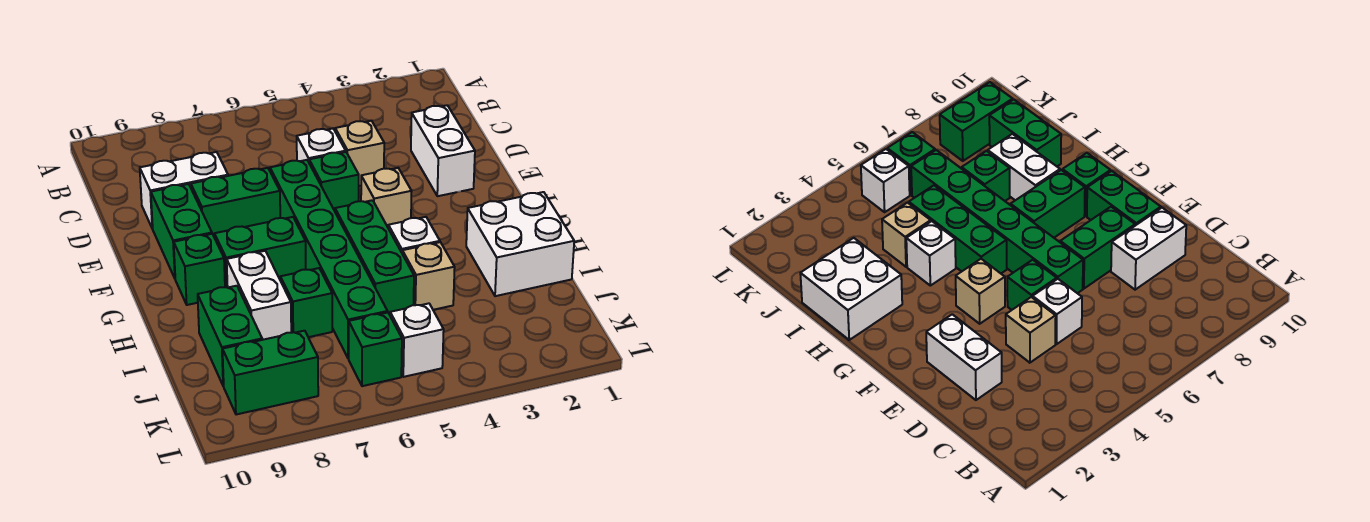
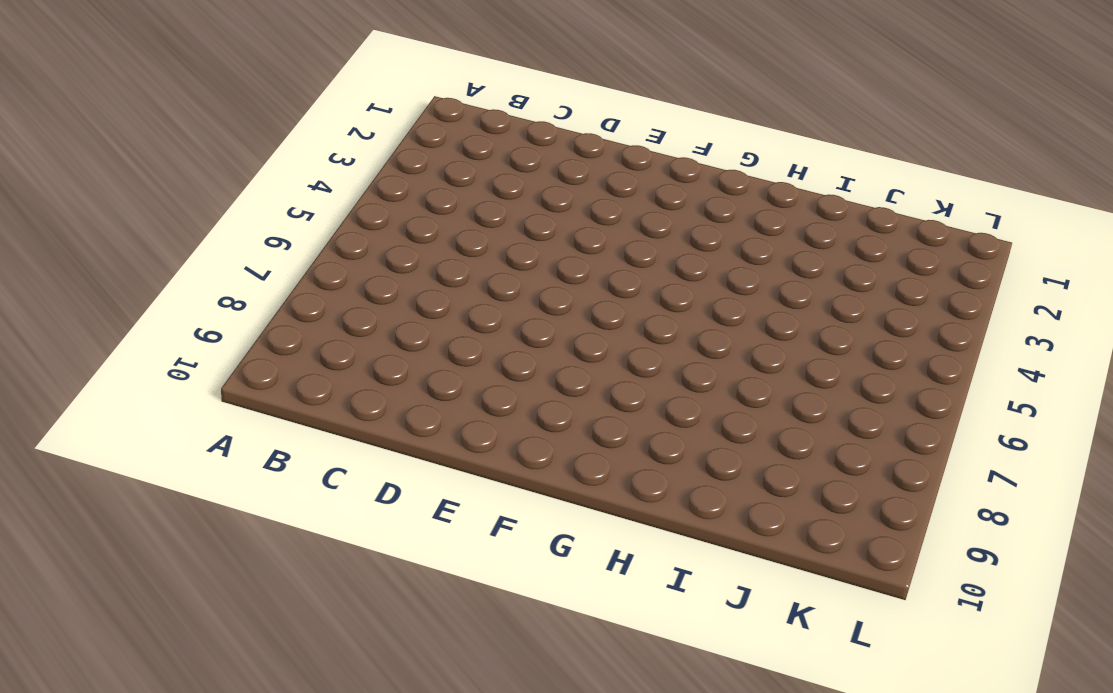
none -> white 1x2 brick [411,105,475,196]
none -> tan 1x1 brick [335,121,384,186]
none -> white 1x1 brick [297,129,346,162]

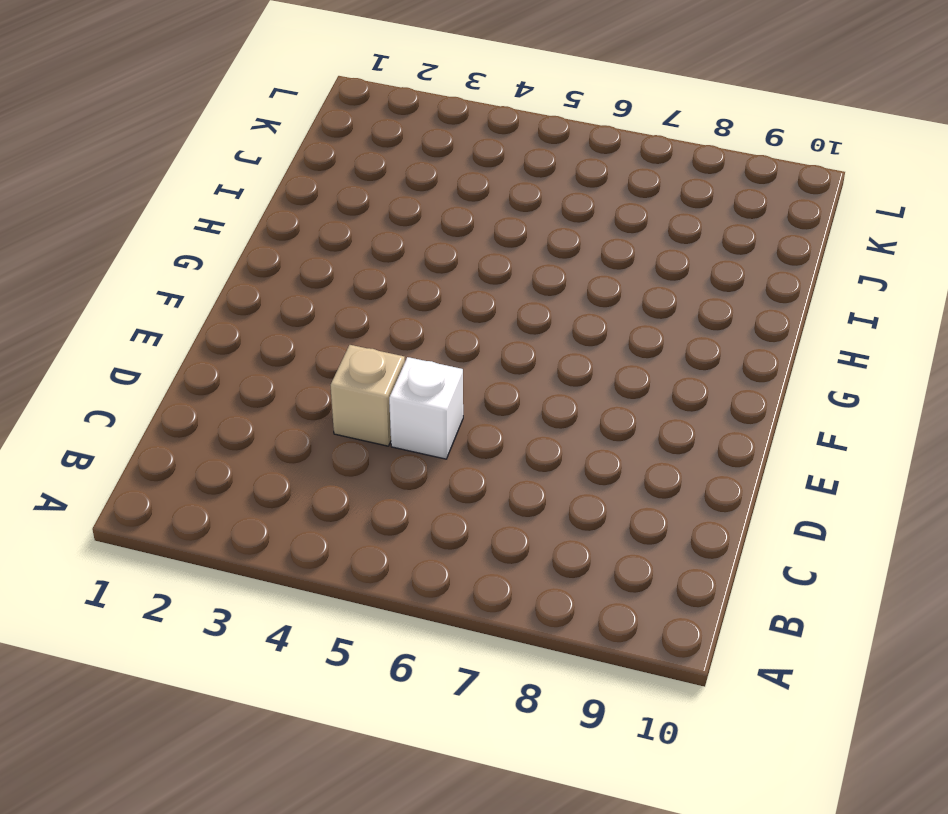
none -> white 1x2 brick [411,105,475,196]
none -> white 1x2 brick [140,152,228,229]
none -> green 1x1 brick [309,152,359,211]

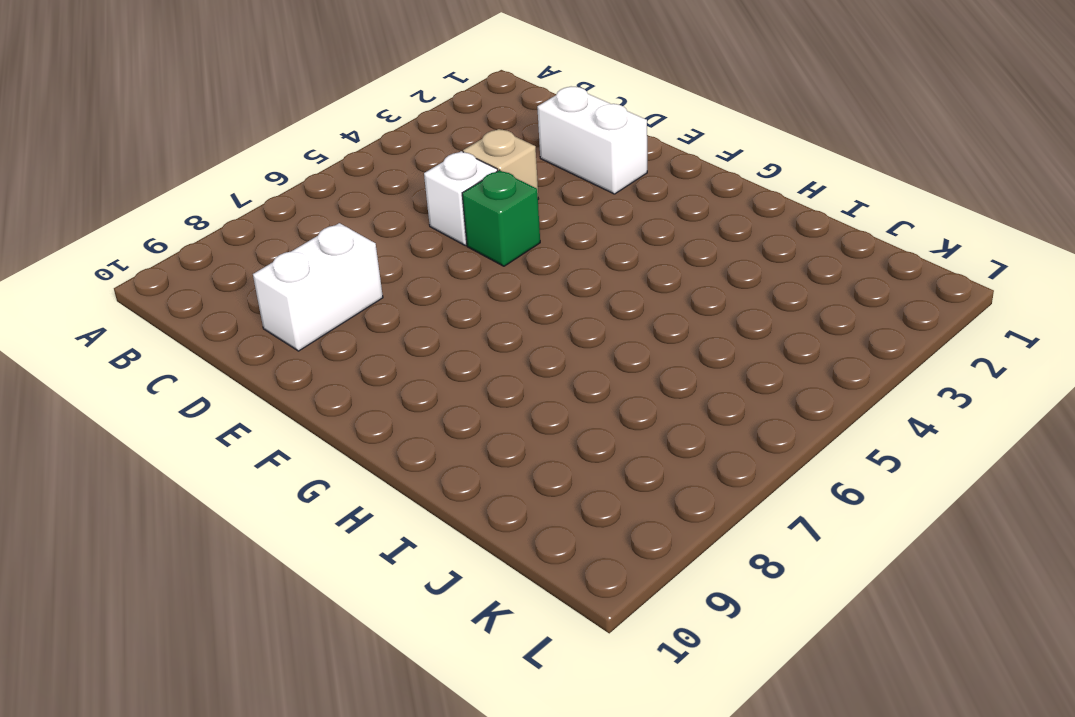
none -> green 1x6 brick [270,160,388,359]
none -> green 1x2 brick [191,168,280,238]
none -> green 1x2 brick [151,184,212,278]

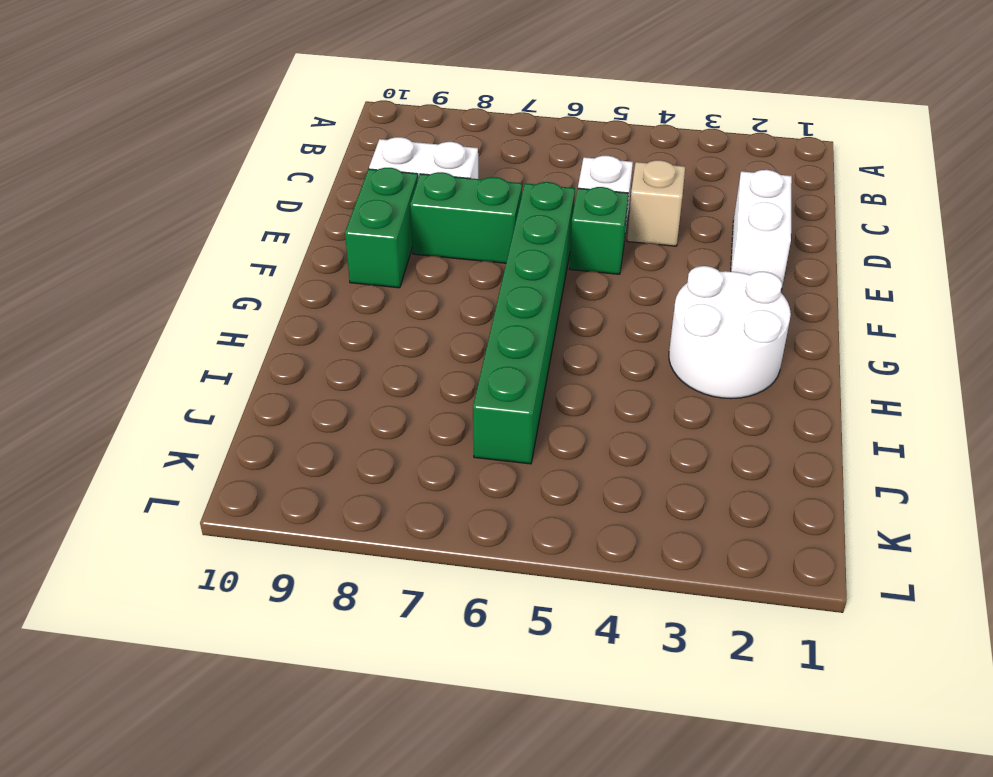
white 2x2 round brick [669,266,791,399] -> white 2x2 brick [466,192,574,296]
none -> tan 1x1 brick [361,168,412,227]
none -> green 1x3 brick [335,200,414,315]
none -> green 1x2 brick [214,217,306,288]

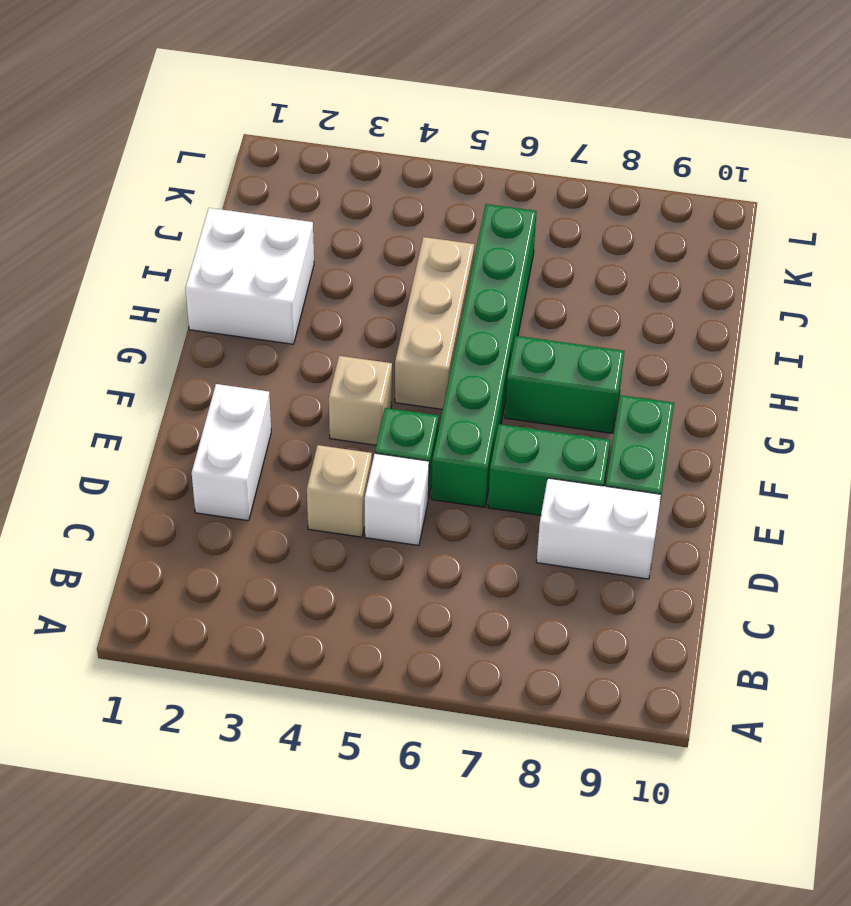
tan 1x3 brick [395,237,475,409] -> green 1x3 brick [335,200,414,315]
none -> green 1x1 brick [174,234,225,305]
none -> white 1x1 brick [388,217,440,252]
none -> white 1x2 brick [227,251,291,340]

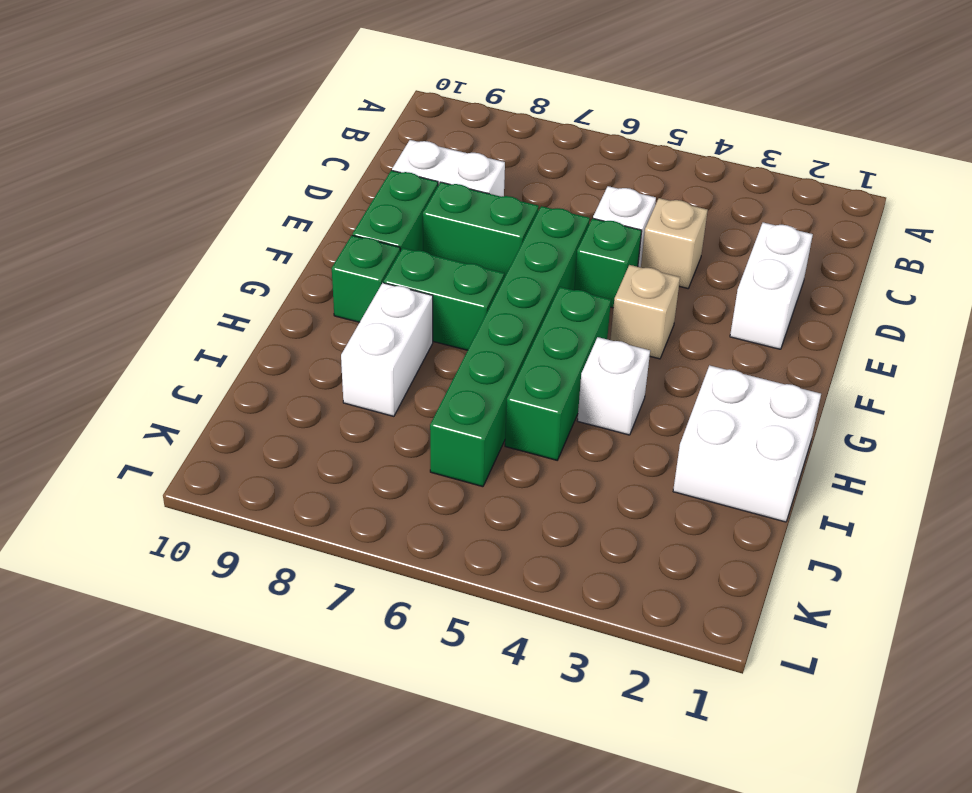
none -> tan 1x1 brick [402,242,455,310]
none -> green 1x1 brick [280,268,332,337]
none -> green 1x2 brick [198,286,262,386]

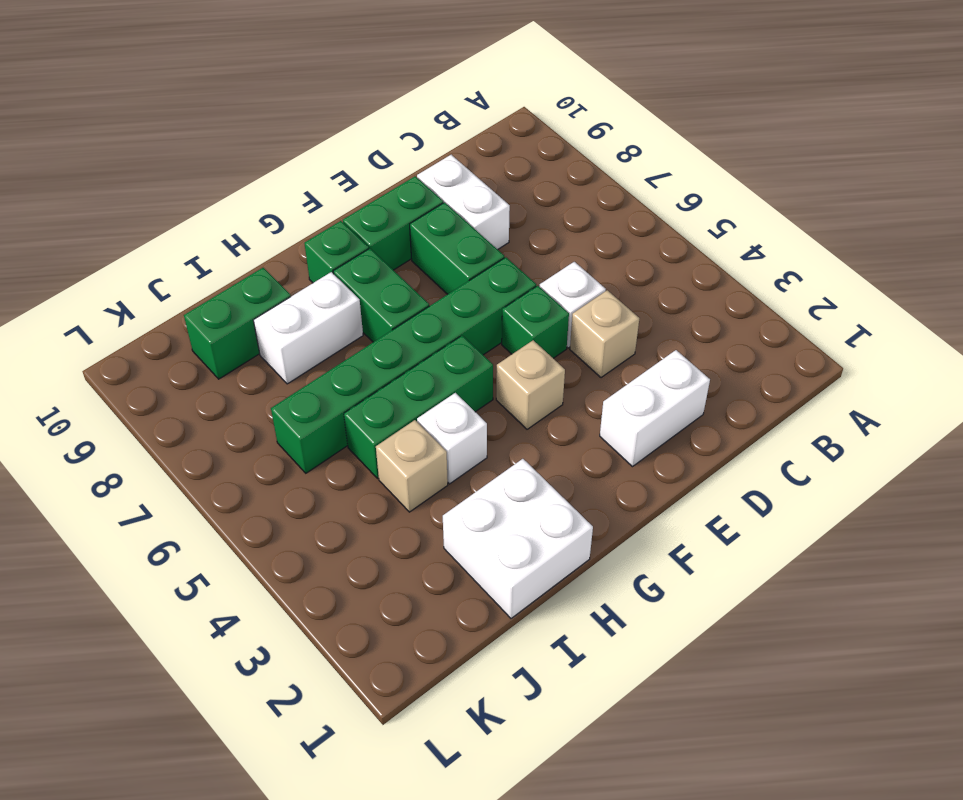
none -> green 1x1 brick [280,268,332,337]
none -> white 1x1 brick [390,303,444,377]
none -> green 1x1 brick [349,312,402,386]

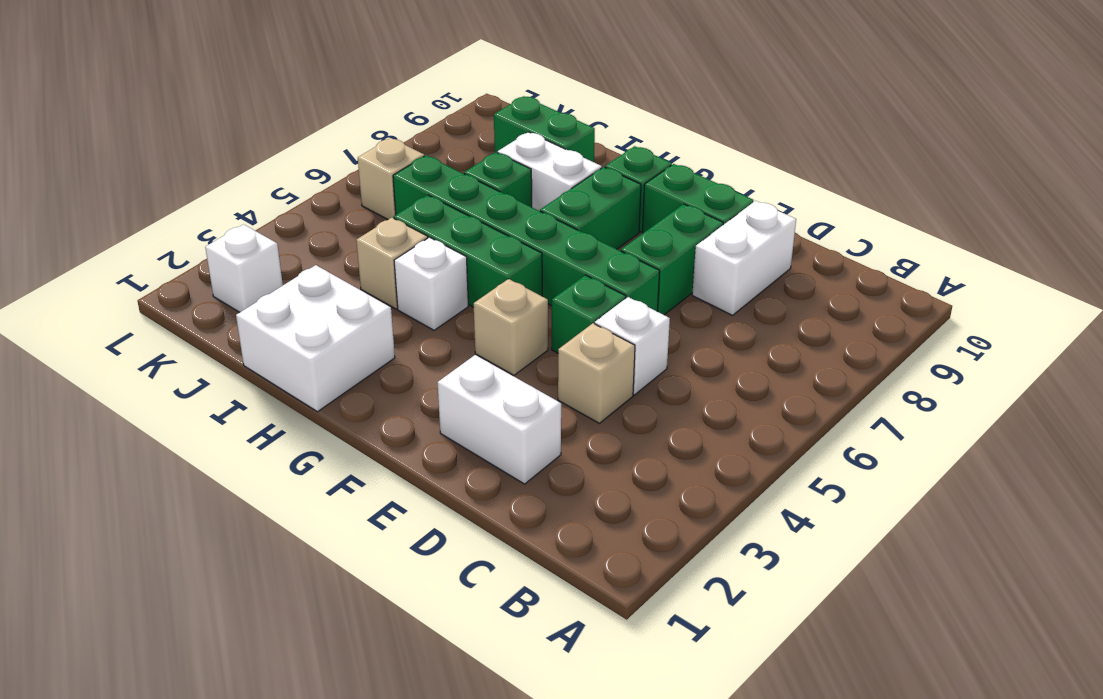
white 1x1 brick [205,224,283,312] -> white 1x1 brick moved to [390,303,444,377]
tan 1x1 brick [358,138,424,219] -> green 1x1 brick [349,312,402,386]
none -> green 1x2 brick [222,331,318,415]

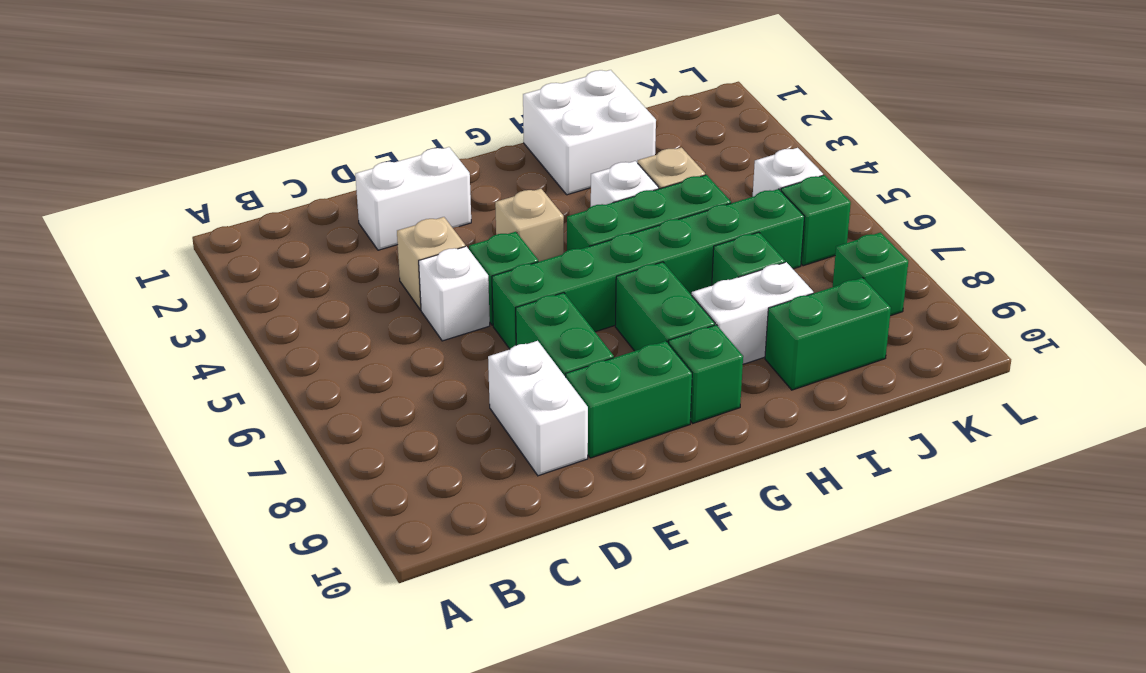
green 1x1 brick [833,232,908,316] -> green 1x2 brick [222,331,318,415]

